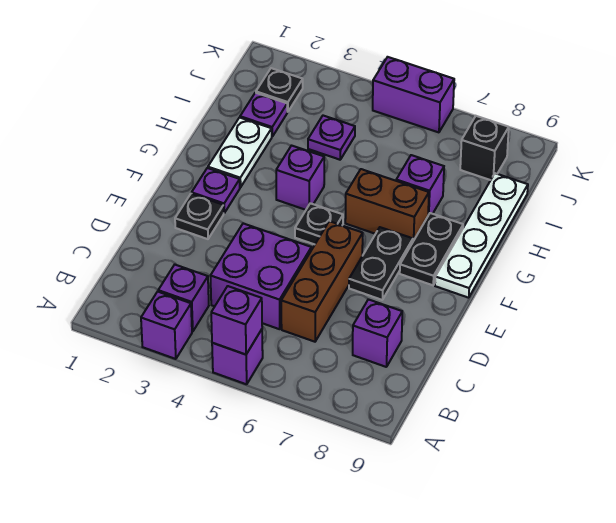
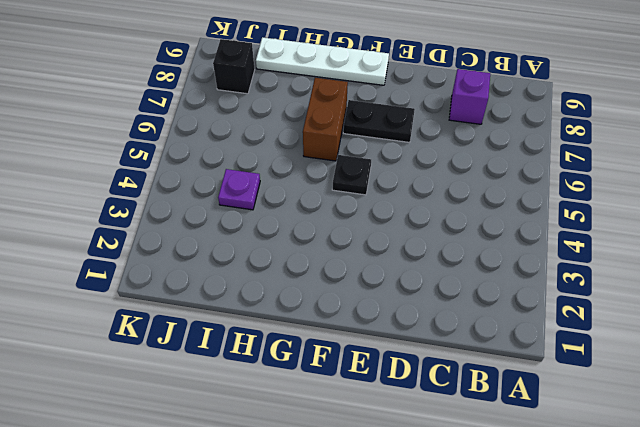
none -> purple 1x1 brick [141,292,192,359]
none -> purple 1x1 brick [212,329,263,384]
none -> purple 1x1 brick [158,265,209,332]

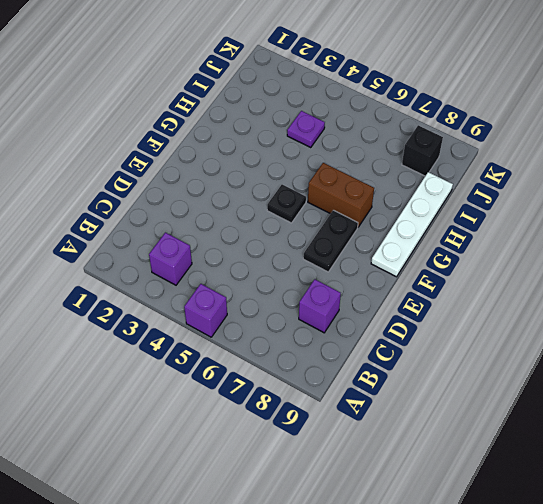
none -> purple 1x1 brick [141,292,192,359]
none -> purple 2x2 brick [210,223,311,329]
none -> brown 1x3 brick [281,221,363,342]

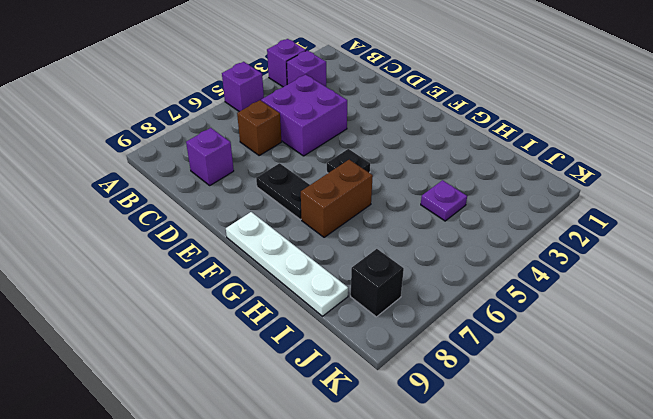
brown 1x1 brick [237,100,281,155] -> brown 1x3 brick [281,221,363,342]
none -> black 1x1 plate [175,194,224,239]
none -> purple 1x1 plate [192,168,240,213]
none -> black 1x2 plate [400,213,463,285]

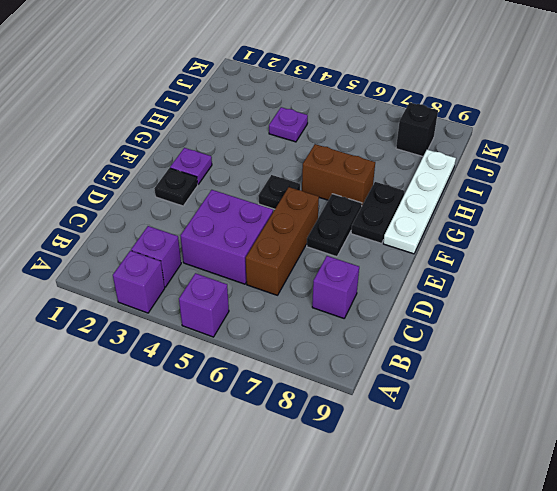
none -> white 1x2 plate [208,118,272,187]
none -> purple 1x1 brick [276,146,324,210]
none -> purple 1x1 brick [396,155,444,215]

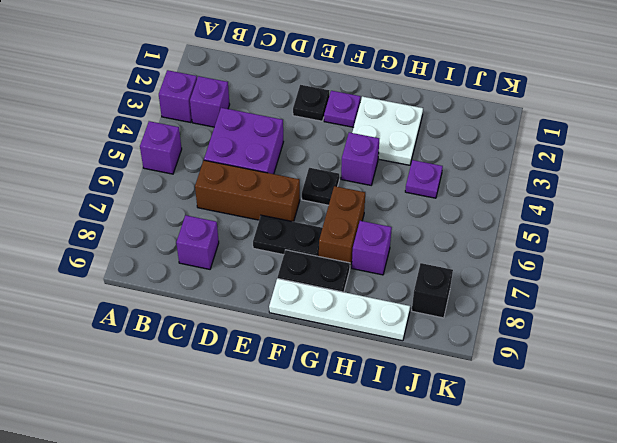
white 2x2 plate [352,96,423,165] -> white 1x2 plate [208,118,272,187]
none -> purple 1x1 plate [240,93,287,136]
none -> black 1x1 plate [256,68,303,112]
none -> purple 1x2 brick [373,57,454,132]

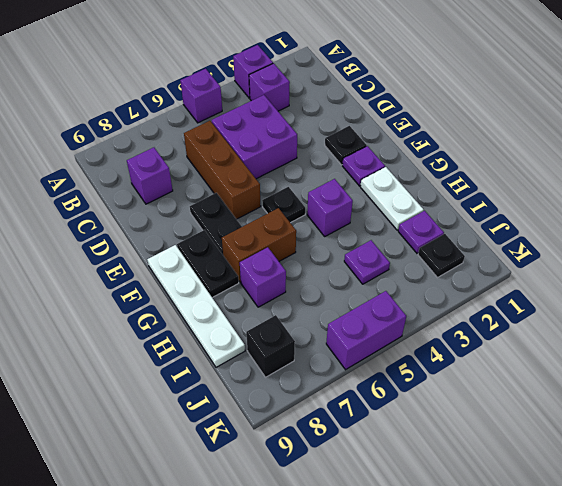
none -> purple 1x1 brick [211,286,262,355]

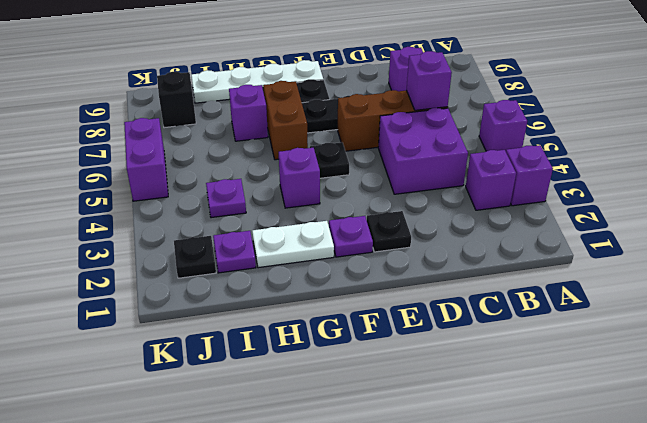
purple 1x1 brick [406,51,452,110] -> purple 1x1 brick moved to [211,286,262,355]

